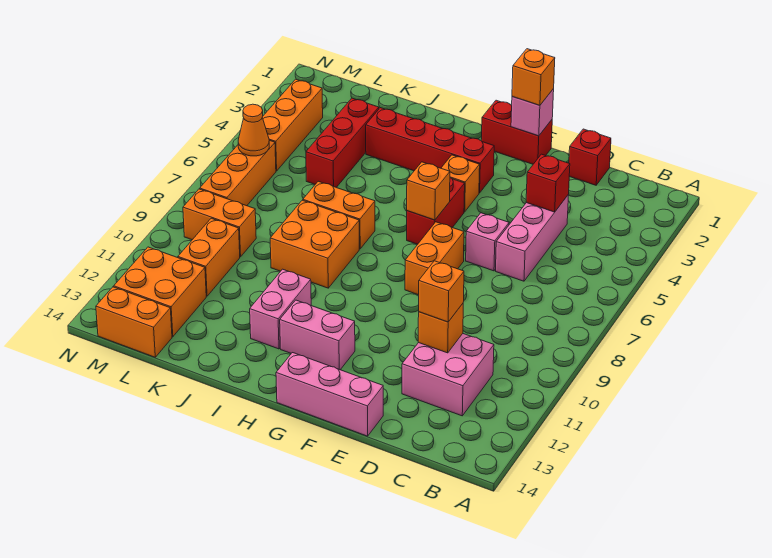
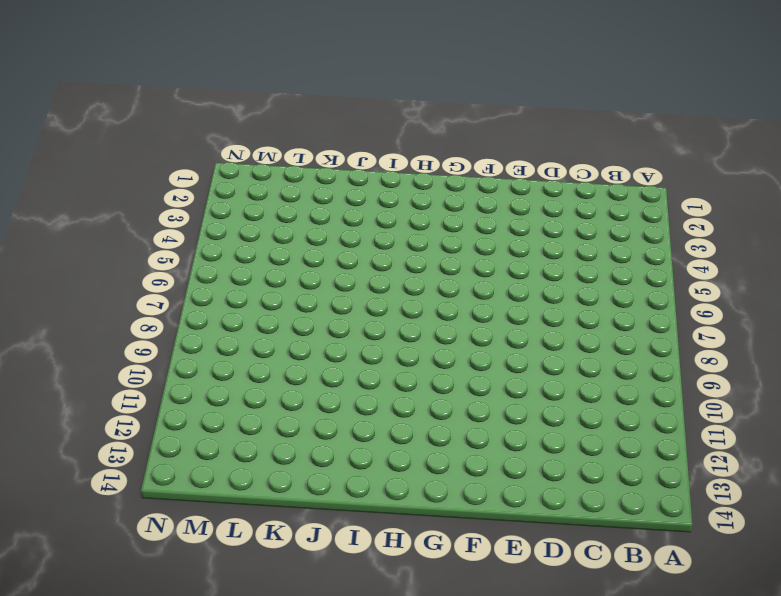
none -> pink 2x2 brick [402,334,494,416]
none -> red 1x1 brick [569,129,611,185]
none -> pink 1x3 brick [496,195,569,281]

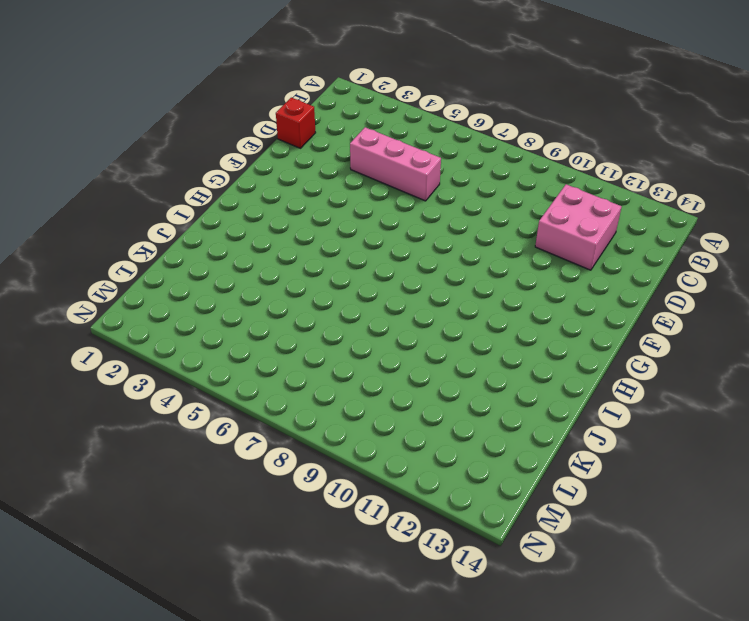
none -> pink 1x1 brick [466,213,509,271]
none -> pink 1x3 brick [276,353,383,436]
none -> red 1x2 brick [481,100,552,164]

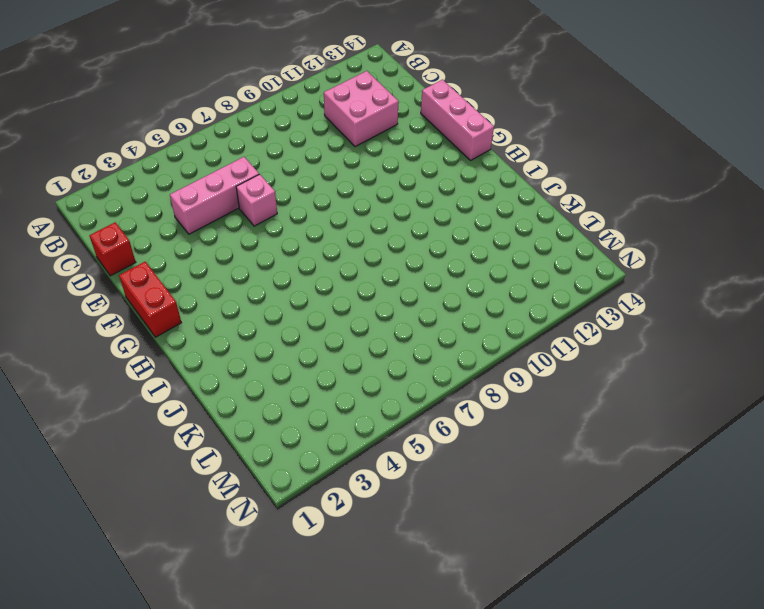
none -> orange 1x2 brick [405,222,464,295]
none -> red 1x4 brick [366,108,494,193]
none -> orange 1x1 brick [441,155,480,212]

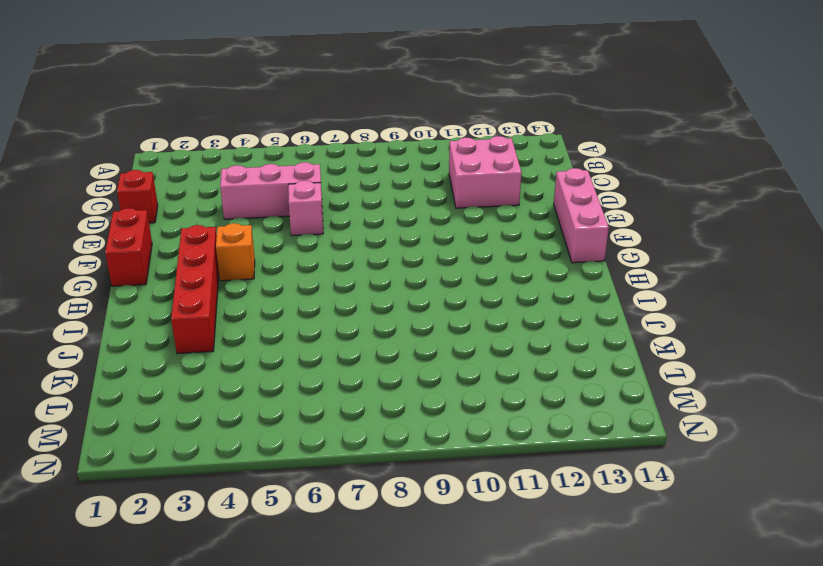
none -> orange 1x2 brick [405,222,464,295]
none -> red 1x2 brick [407,178,465,244]
none -> pink 1x2 brick [280,300,355,370]

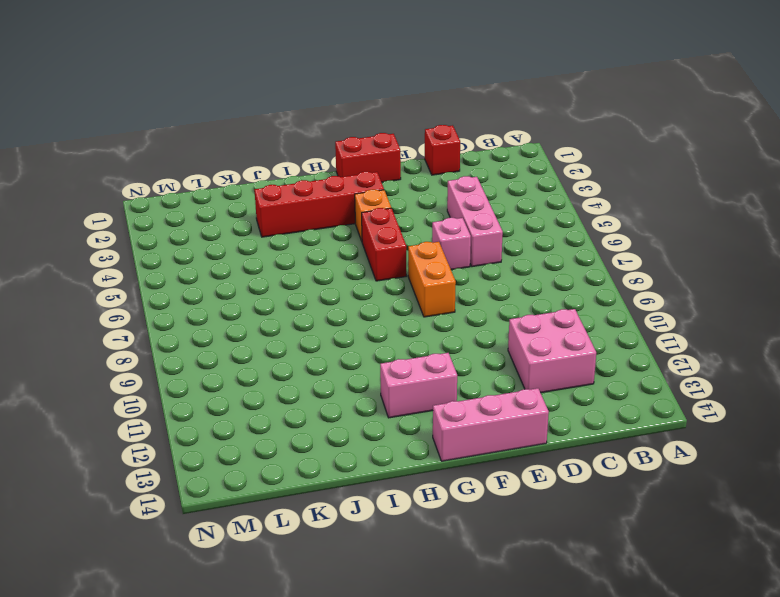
none -> orange 1x2 brick [303,181,375,249]
none -> orange 2x2 brick [270,200,359,288]
none -> pink 1x2 brick [250,269,311,349]

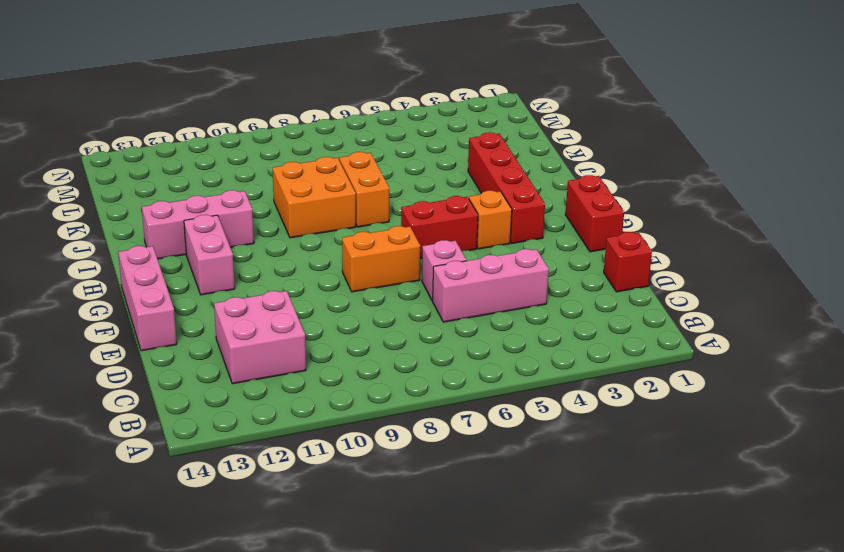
pink 1x3 brick [142,190,254,259] -> pink 1x2 brick [250,269,311,349]
none -> red 1x3 brick [306,98,379,187]
none -> orange 1x2 brick [183,189,256,257]
none -> orange 1x2 brick [178,218,240,296]

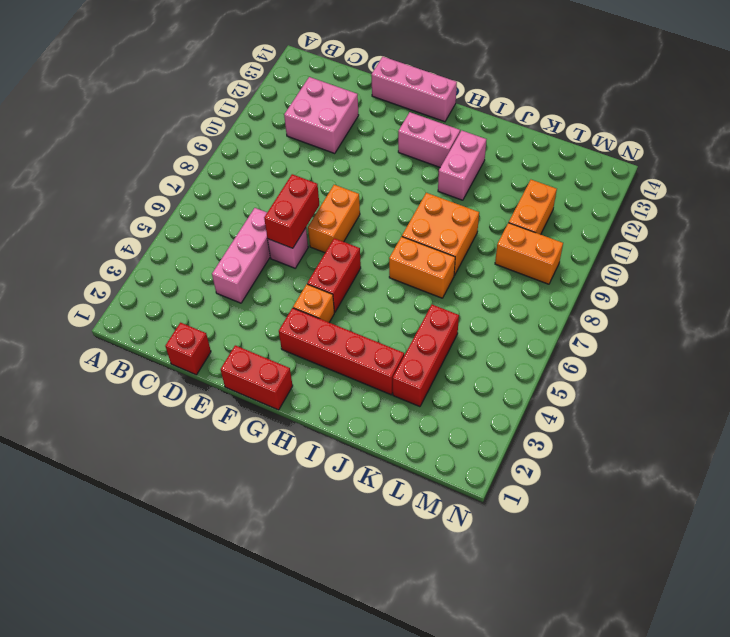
red 1x2 brick [264,174,319,248] -> none
none -> orange 2x2 brick [114,247,206,337]
none -> orange 1x2 brick [96,287,172,357]
none -> orange 1x3 brick [262,79,323,171]

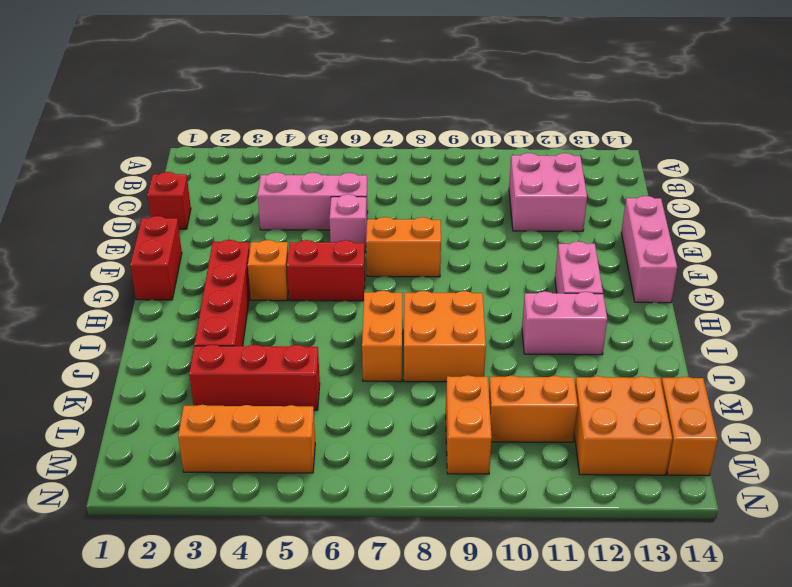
none -> orange 1x3 brick [200,140,276,206]
none -> red 1x1 brick [526,154,570,212]
none -> orange 1x1 brick [418,304,463,353]

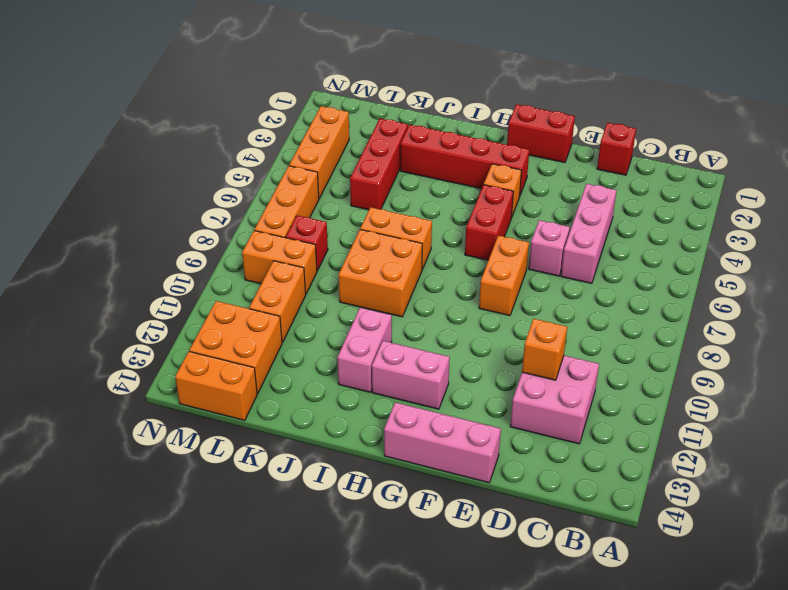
red 1x1 brick [286,215,328,271] -> red 1x1 brick moved to [526,154,570,212]
none -> pink 1x1 brick [511,89,554,136]
none -> orange 1x1 brick [407,162,450,220]
none -> orange 1x1 cone [238,104,269,156]

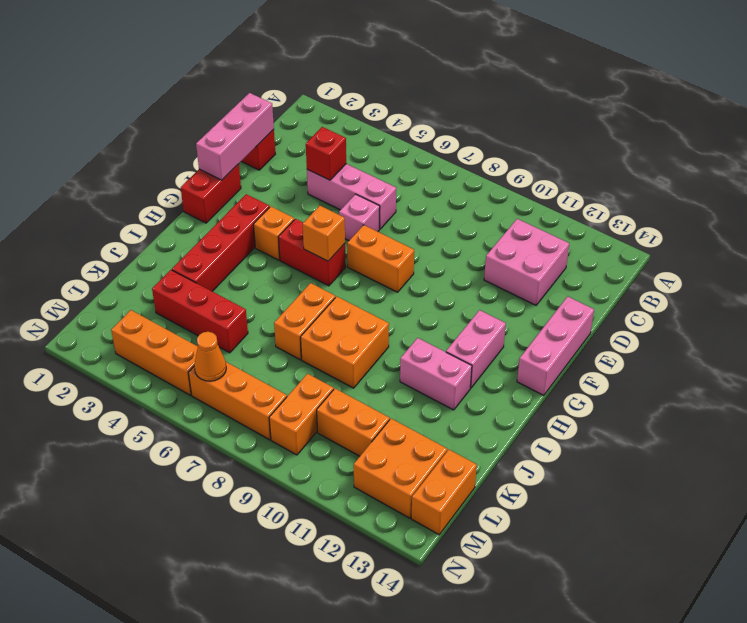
pink 1x3 brick [196,93,274,180] -> pink 1x1 brick [511,89,554,136]
none -> orange 1x1 brick [418,304,463,353]
none -> orange 1x1 brick [419,261,464,322]
none -> orange 1x1 brick [512,49,555,105]

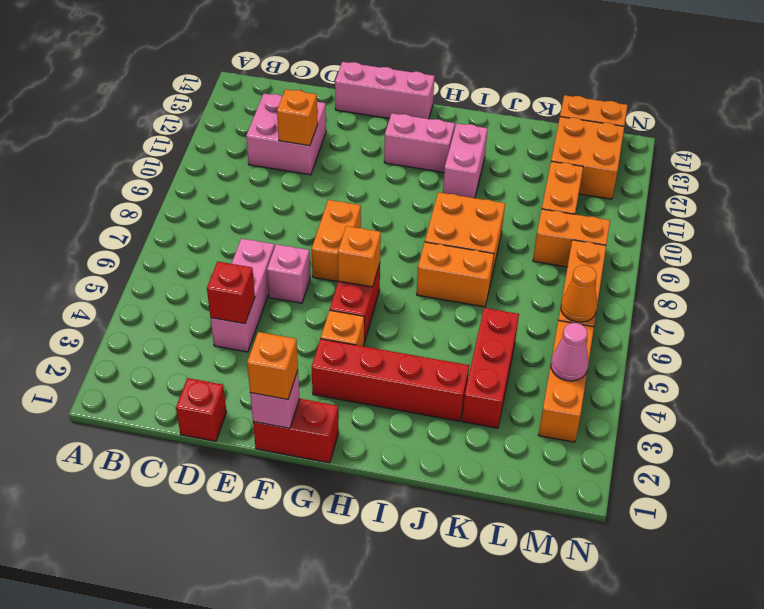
pink 1x1 cone [551,323,589,381] -> none
none -> orange 1x1 brick [419,261,464,322]

